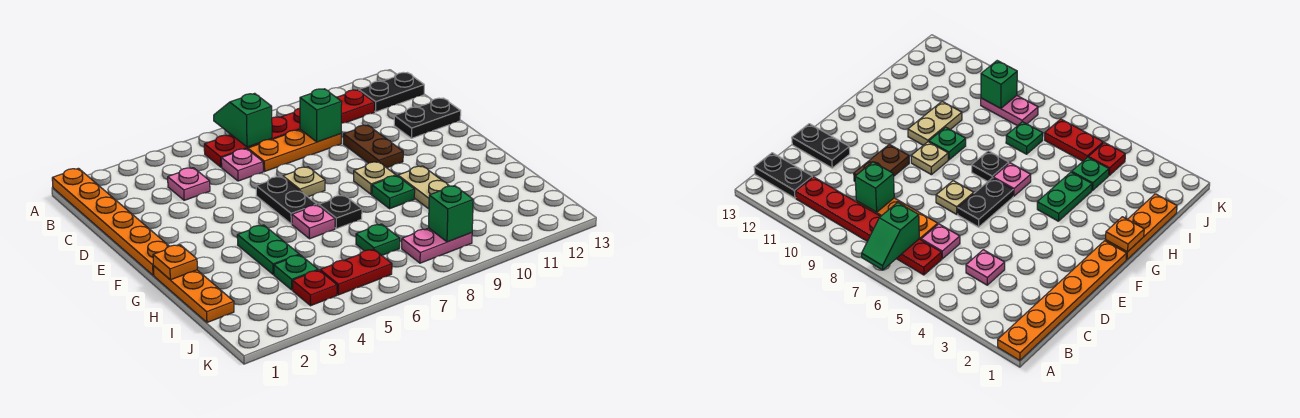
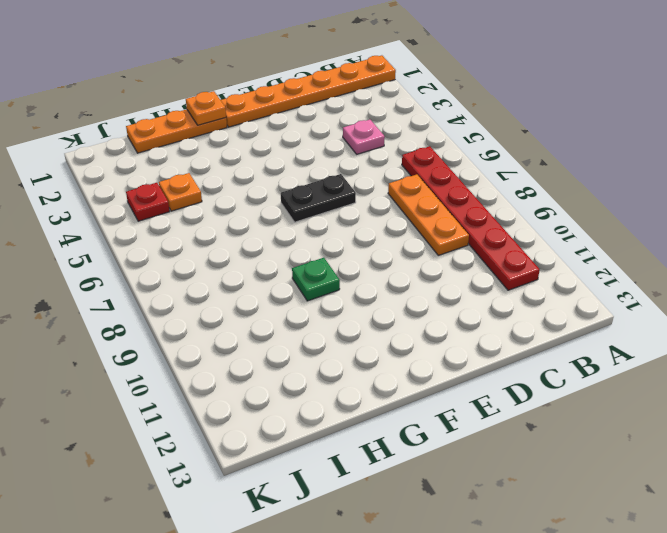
orange 1x1 plate [159,173,202,211] -> green 1x1 plate [274,255,318,290]
none -> black 1x2 plate [359,72,424,112]
none -> pink 1x1 plate [221,149,263,181]
none -> brown 1x2 plate [343,125,403,168]

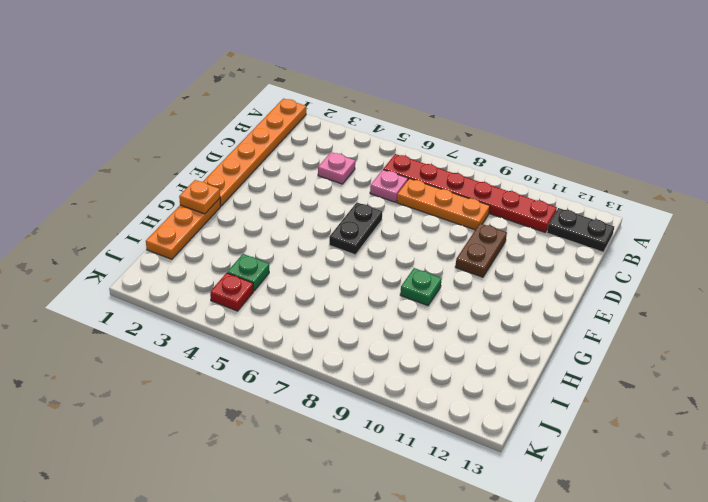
none -> black 1x2 plate [394,98,461,138]
none -> tan 1x1 plate [283,167,325,197]
none -> tan 1x1 plate [354,162,396,194]

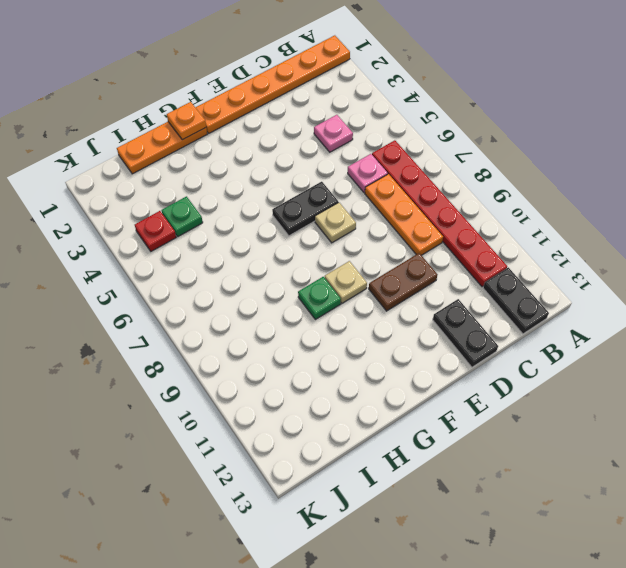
none -> green 1x2 plate [237,225,299,275]
none -> pink 1x1 plate [292,205,335,239]
none -> black 1x1 plate [319,195,362,229]

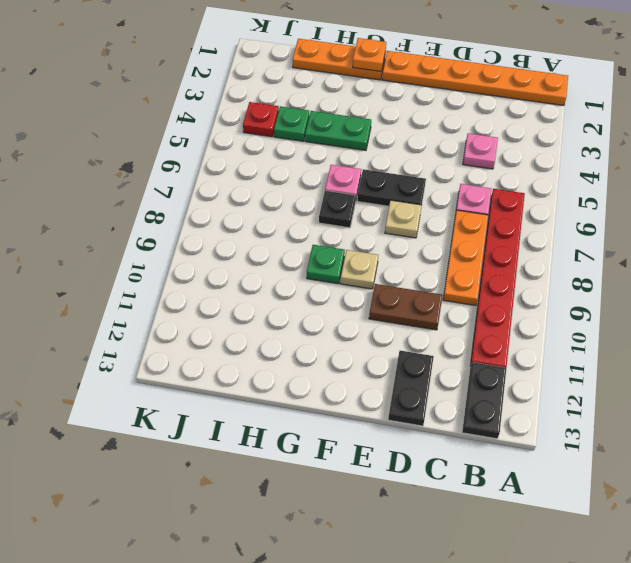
none -> tan 1x2 plate [398,166,449,209]
none -> green 1x1 plate [356,224,400,255]
none -> red 1x2 plate [320,249,392,295]

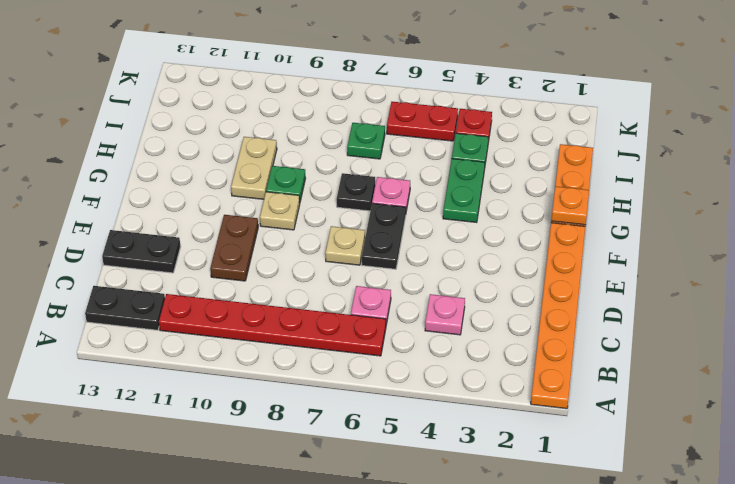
none -> orange 1x3 plate [248,130,341,171]
none -> pink 1x2 plate [402,228,472,263]
none -> green 1x2 slope [214,93,272,147]

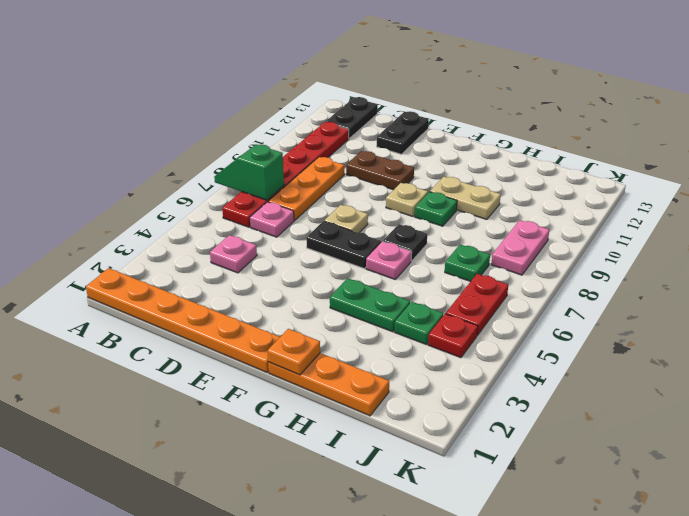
none -> green 1x1 brick [300,89,342,142]
none -> green 1x1 brick [429,186,473,242]

